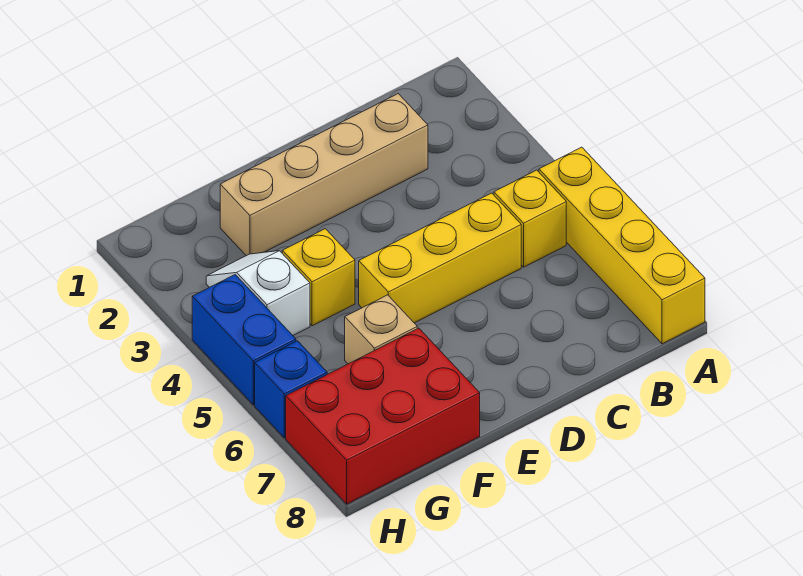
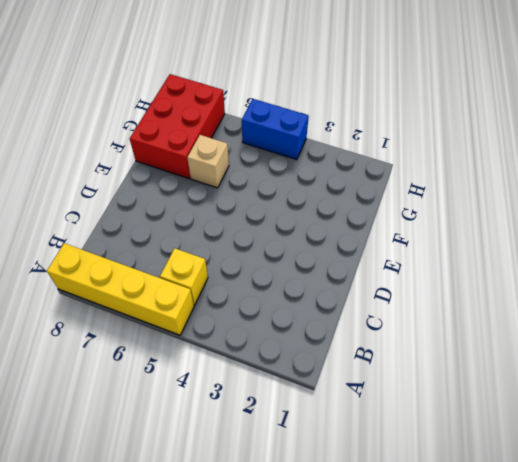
none -> tan 1x4 brick [220,94,428,256]
none -> yellow 1x3 brick [359,193,521,323]

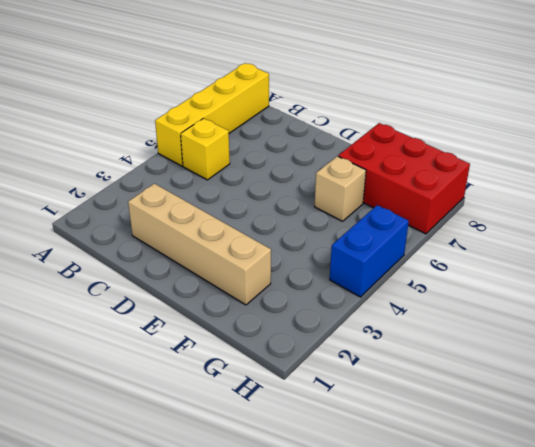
none -> yellow 1x3 brick [359,193,521,323]
none -> yellow 1x1 brick [282,229,355,326]

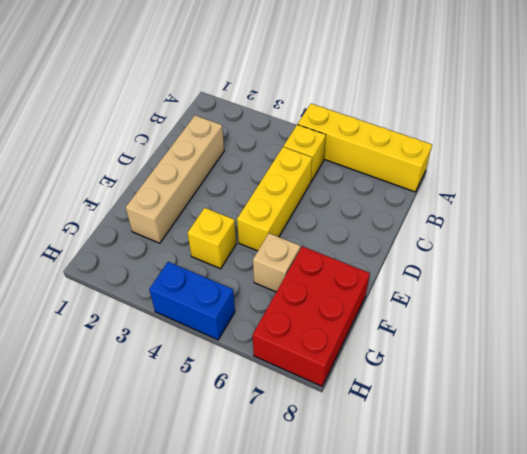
none -> white 1x2 slope [206,251,310,335]
none -> blue 1x1 brick [255,341,327,438]

